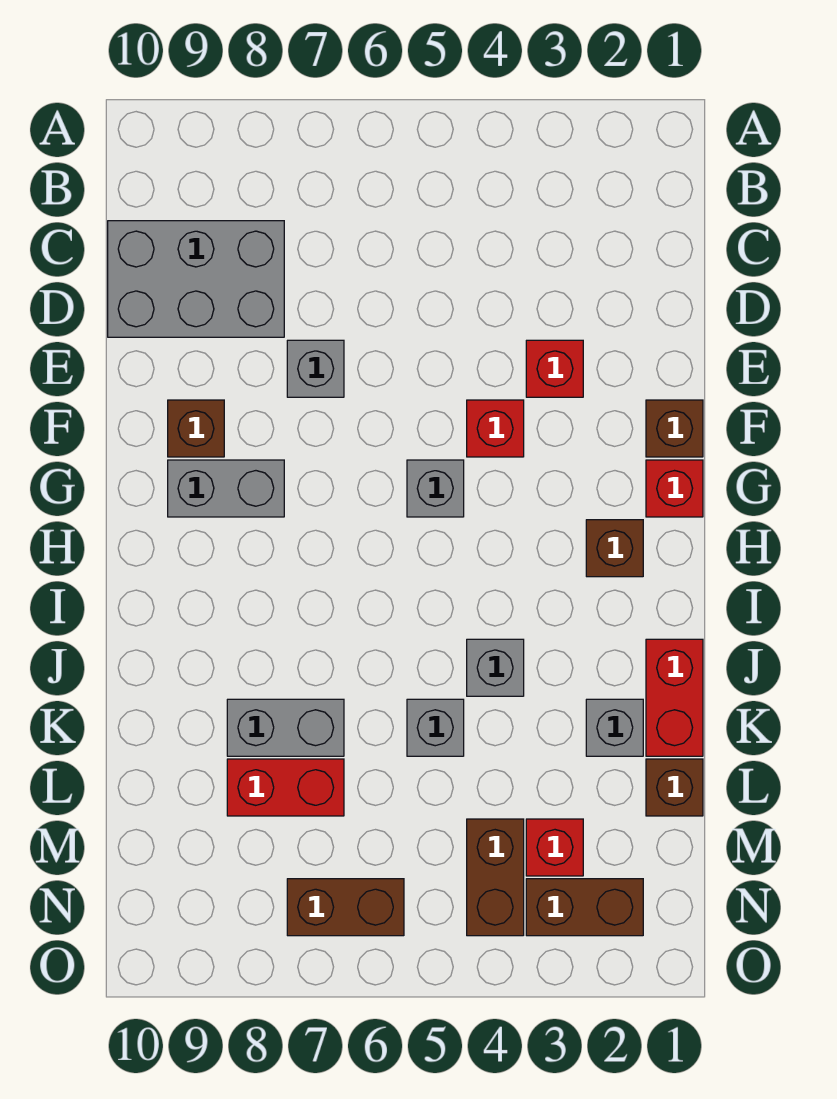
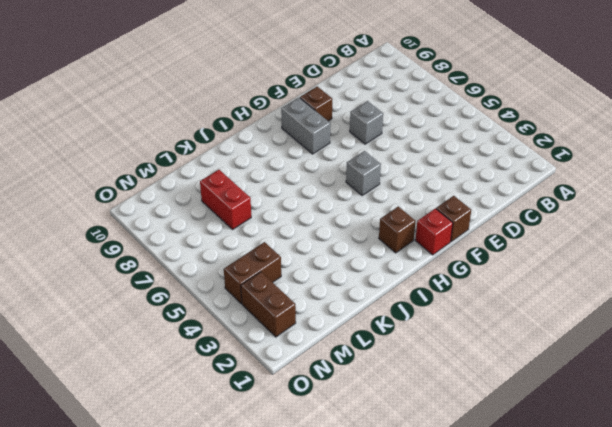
none -> grey 2x3 brick [108,221,284,337]
none -> red 1x1 brick [526,340,583,397]
none -> red 1x1 brick [467,400,524,457]

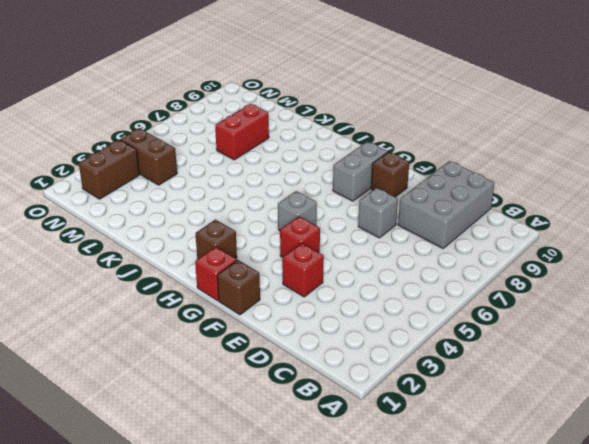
none -> red 1x2 brick [646,639,703,756]
none -> grey 1x1 brick [467,639,524,696]
none -> grey 1x1 brick [586,699,643,756]

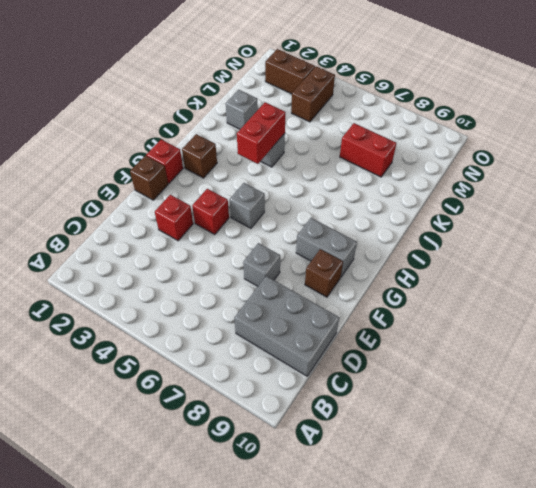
red 1x2 brick [237,102,286,164] -> red 1x2 brick moved to [646,639,703,756]
none -> grey 1x1 brick [407,699,464,756]
none -> grey 1x2 brick [227,699,344,756]
none -> brown 1x1 brick [646,759,703,816]

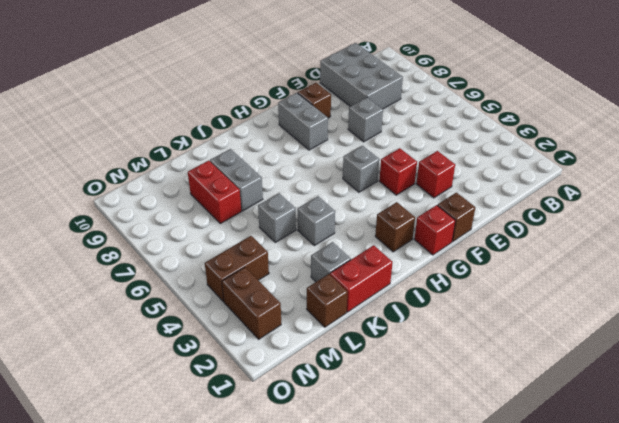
none -> red 1x1 brick [526,819,583,876]
none -> brown 1x2 brick [287,879,404,936]

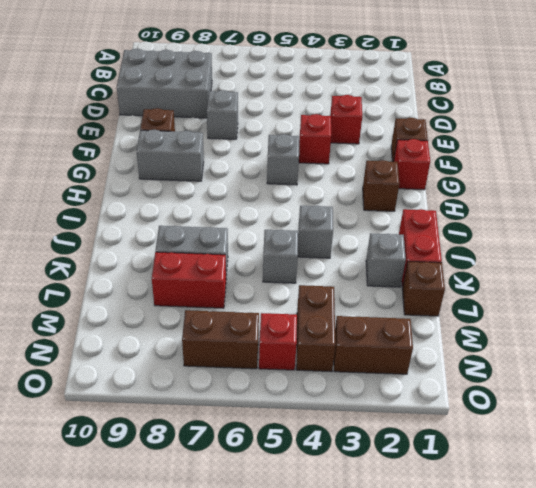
red 1x1 brick [259,313,297,370] -> red 1x1 brick moved to [526,819,583,876]

